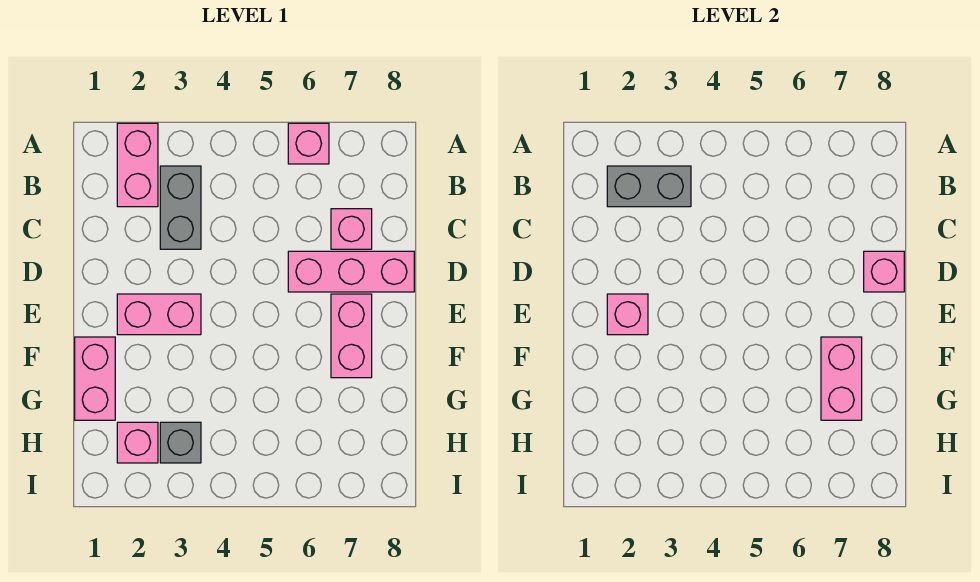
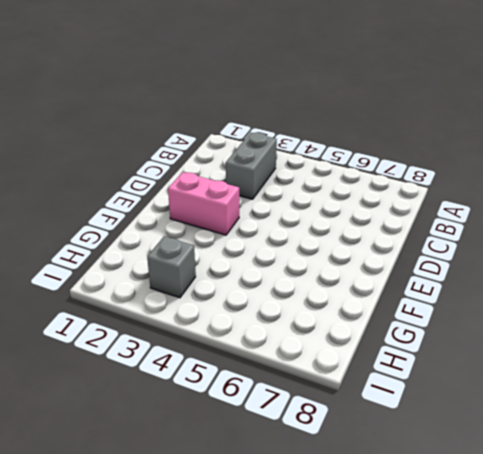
none -> pink 1x2 brick [117,123,158,207]
none -> pink 1x1 brick [288,123,329,164]
none -> pink 1x1 brick [331,209,372,249]

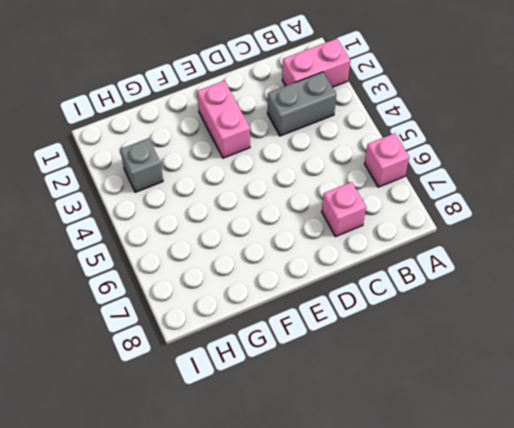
none -> pink 1x3 brick [288,251,414,292]
none -> pink 1x2 brick [331,294,372,378]
none -> pink 1x2 brick [75,337,115,420]

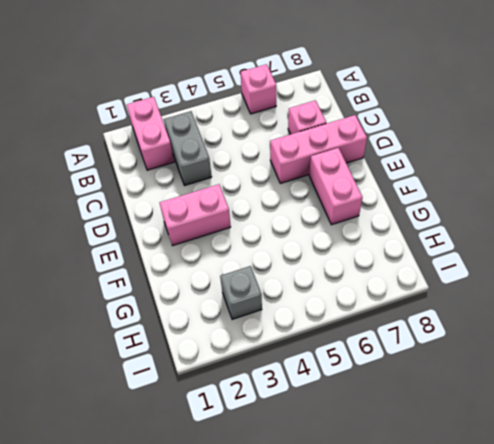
none -> pink 1x2 brick [75,337,115,420]
none -> pink 1x1 brick [117,422,158,463]
none -> grey 1x2 brick [607,166,691,207]

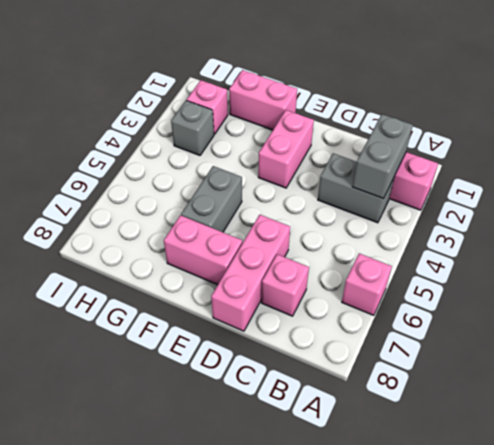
grey 1x2 brick [181,166,242,232] -> none
none -> pink 1x1 brick [864,251,904,292]
none -> pink 1x1 brick [607,294,648,335]
none -> pink 1x2 brick [821,337,862,420]

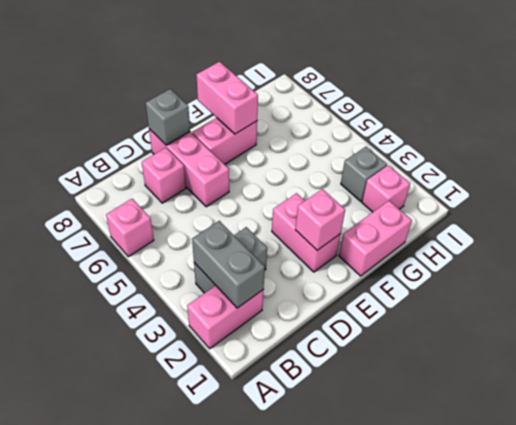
grey 1x1 brick [146,89,190,145] -> pink 1x1 brick [864,251,904,292]
pink 1x2 brick [197,62,258,134] -> pink 1x2 brick turned to [821,337,862,420]

